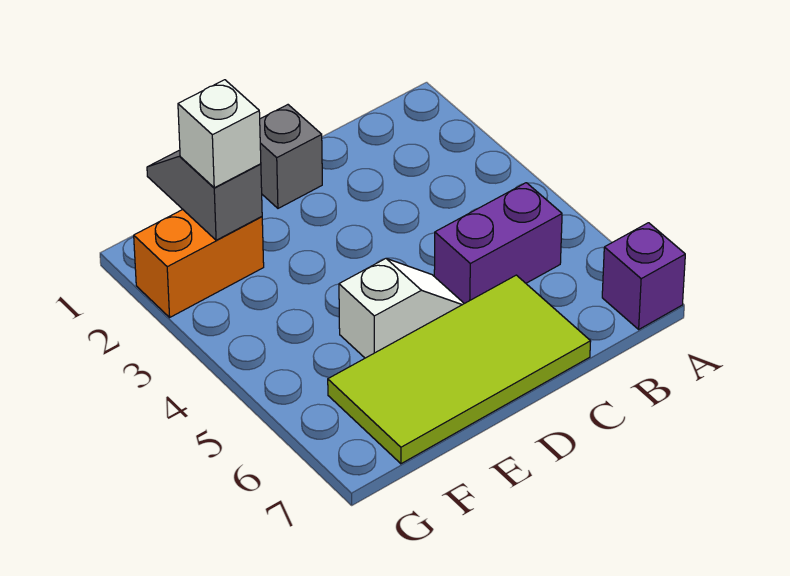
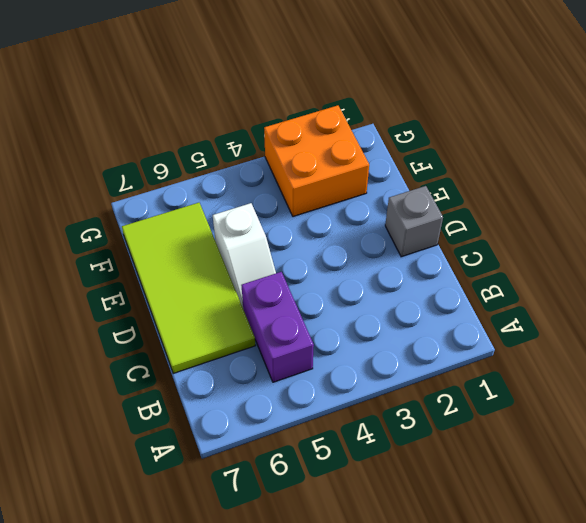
orange 2x2 brick [264,105,369,217] -> orange 1x2 brick [134,210,264,317]
none -> purple 1x1 brick [602,223,685,329]
none -> grey 1x2 slope [147,150,262,240]

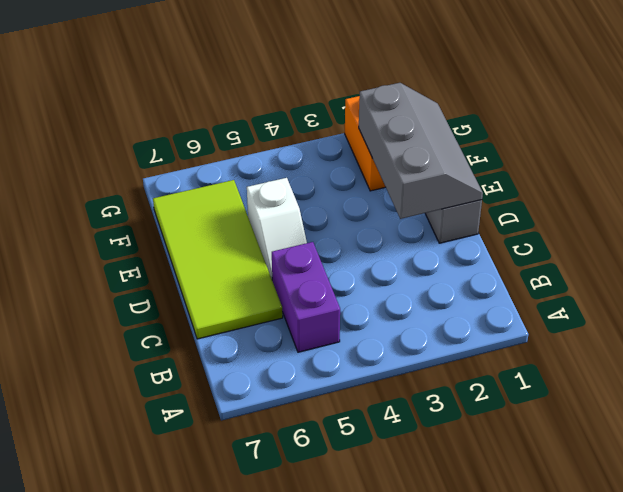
grey 2x3 slope [359,83,483,219] -> grey 1x2 slope [147,150,262,240]
none -> purple 1x1 brick [602,223,685,329]
none -> white 1x1 brick [178,80,261,188]

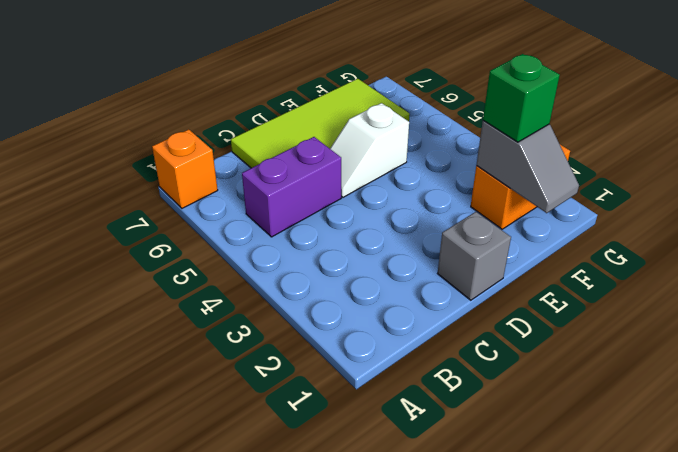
orange 1x1 brick [152,129,218,208] -> purple 1x1 brick [602,223,685,329]
green 1x1 brick [483,54,560,142] -> white 1x1 brick [178,80,261,188]

